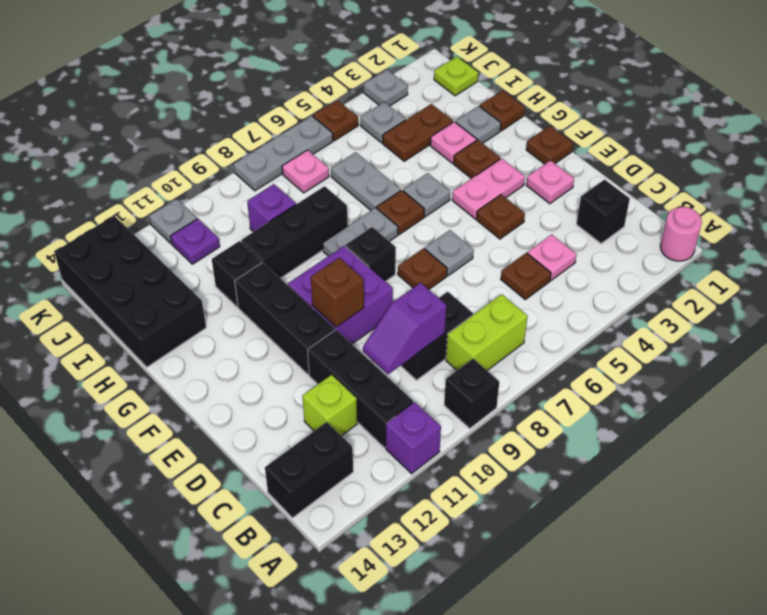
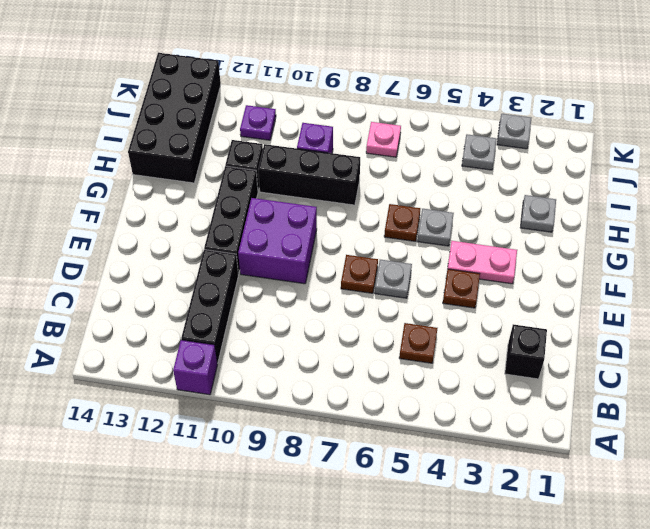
none -> pink 1x1 round brick [660,207,702,261]
none -> black 1x1 brick [444,359,499,428]
none -> lime 1x2 brick [446,294,528,370]
none -> black 1x2 brick [265,422,353,518]

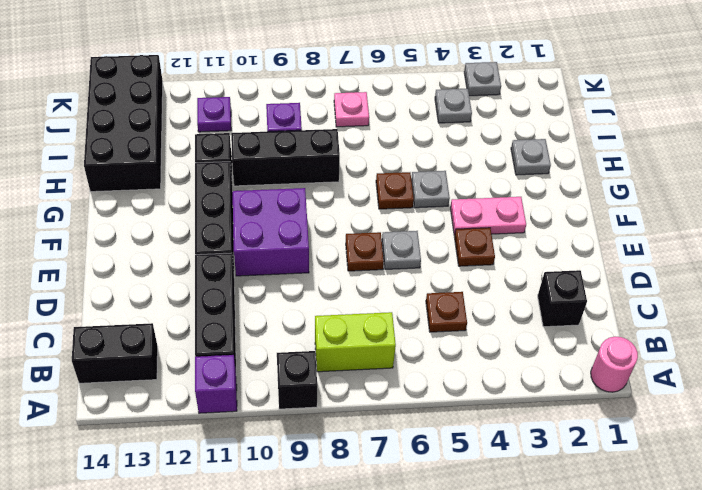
none -> pink 1x1 plate [527,235,577,280]
none -> black 1x2 brick [401,292,473,380]
none -> lime 1x1 brick [302,375,357,436]
none -> pink 1x1 plate [526,160,574,204]

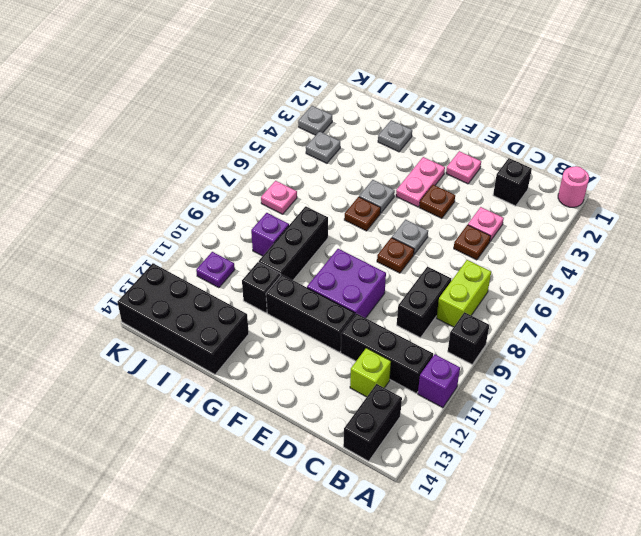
none -> brown 1x1 plate [526,126,573,164]
none -> black 1x1 brick [346,227,396,281]
none -> brown 1x1 plate [454,140,500,179]
none -> grey 1x2 plate [323,208,398,256]

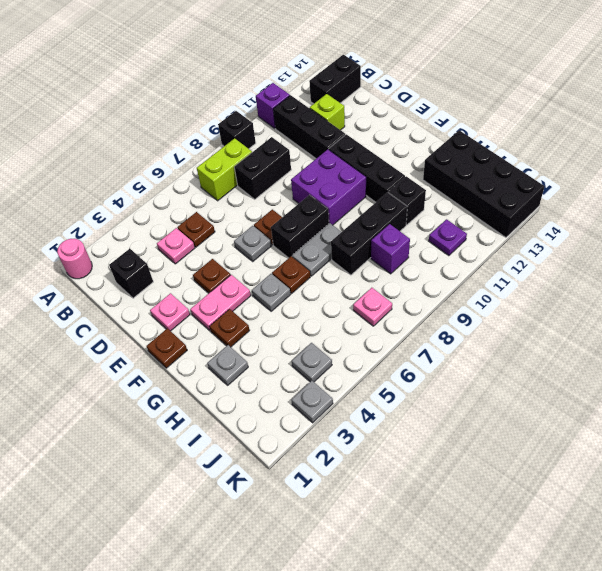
black 1x2 brick [271,195,329,258] -> black 1x1 brick [346,227,396,281]
none -> brown 1x1 plate [480,90,525,131]
none -> pink 1x1 plate [430,122,477,163]
none -> grey 1x2 plate [331,152,401,210]
none -> brown 1x2 plate [383,104,453,161]

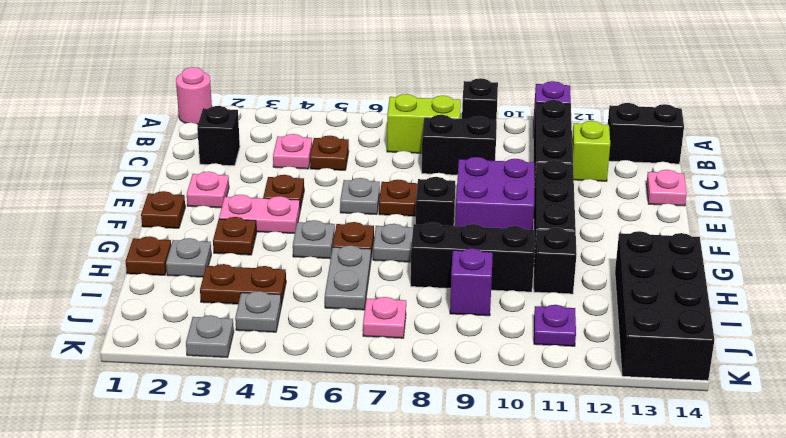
pink 1x1 plate [646,170,687,206] -> pink 1x1 plate moved to [430,122,477,163]
none -> lime 1x1 plate [434,57,478,96]
none -> brown 1x1 plate [313,100,358,141]
none -> grey 1x3 plate [233,116,333,191]
none -> grey 1x1 plate [149,199,197,243]

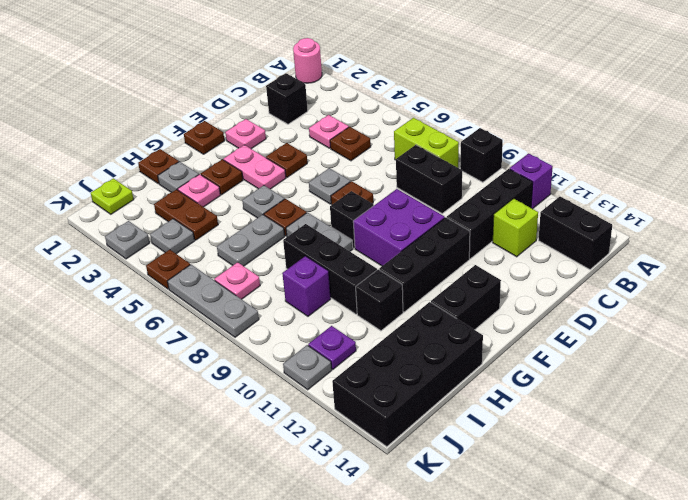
black 1x2 brick [431,265,501,330] -> none
none -> purple 1x2 slope [363,283,446,374]
none -> brown 1x1 brick [311,258,364,327]

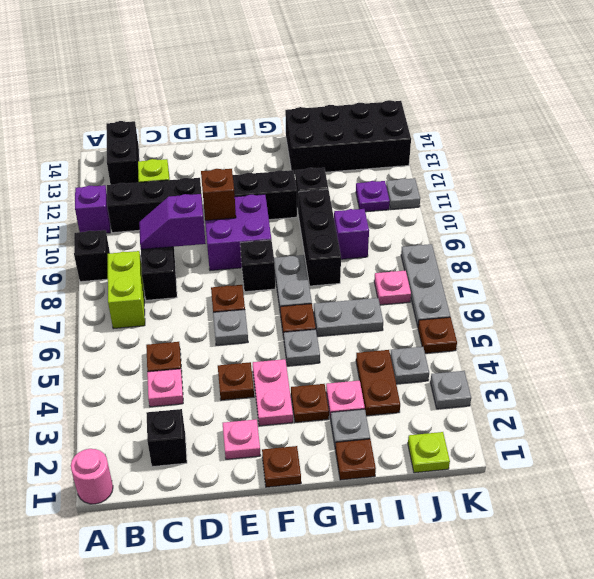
purple 1x2 slope [139,194,206,249] -> purple 1x2 slope turned to [363,283,446,374]

